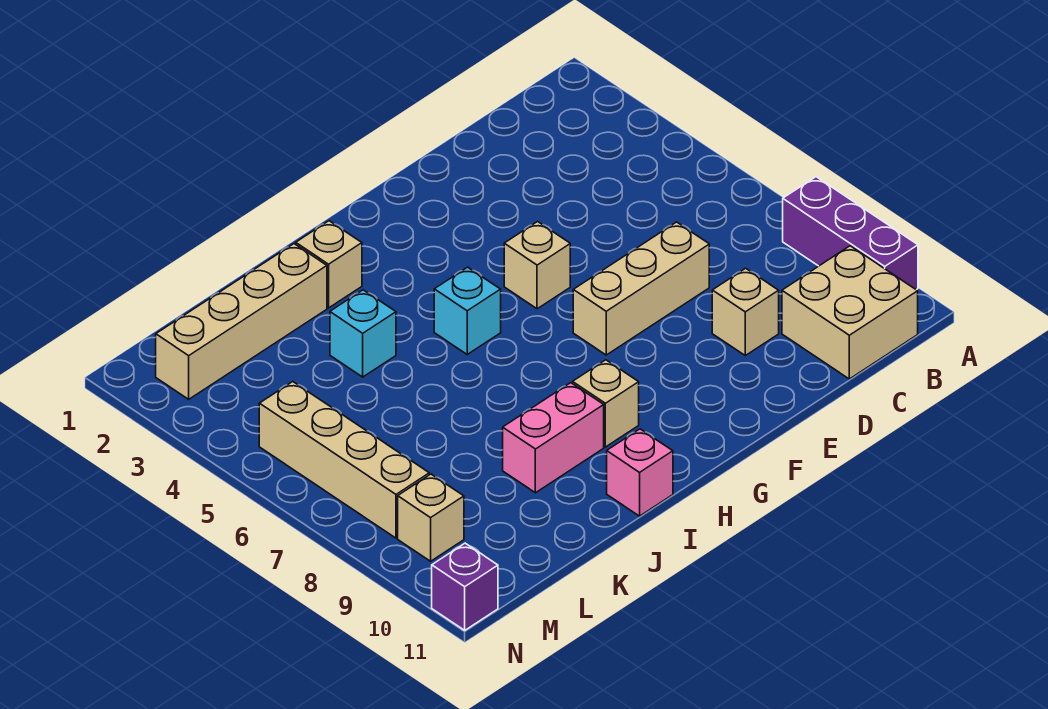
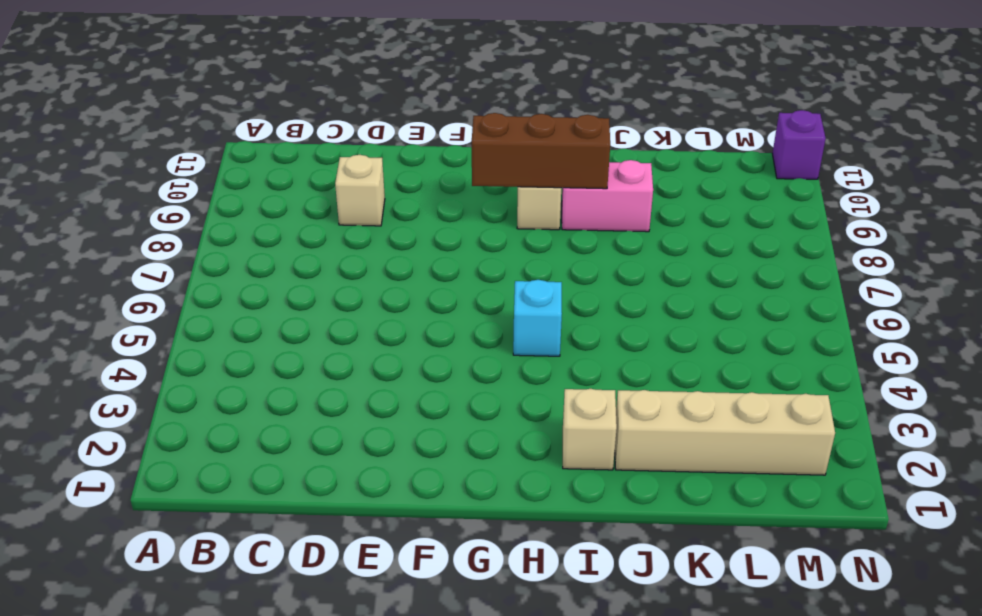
brown 1x3 brick [472,113,610,189] -> none
none -> purple 1x3 brick [783,177,918,290]
none -> tan 2x2 brick [782,246,918,379]
none -> tan 1x3 brick [573,222,709,355]

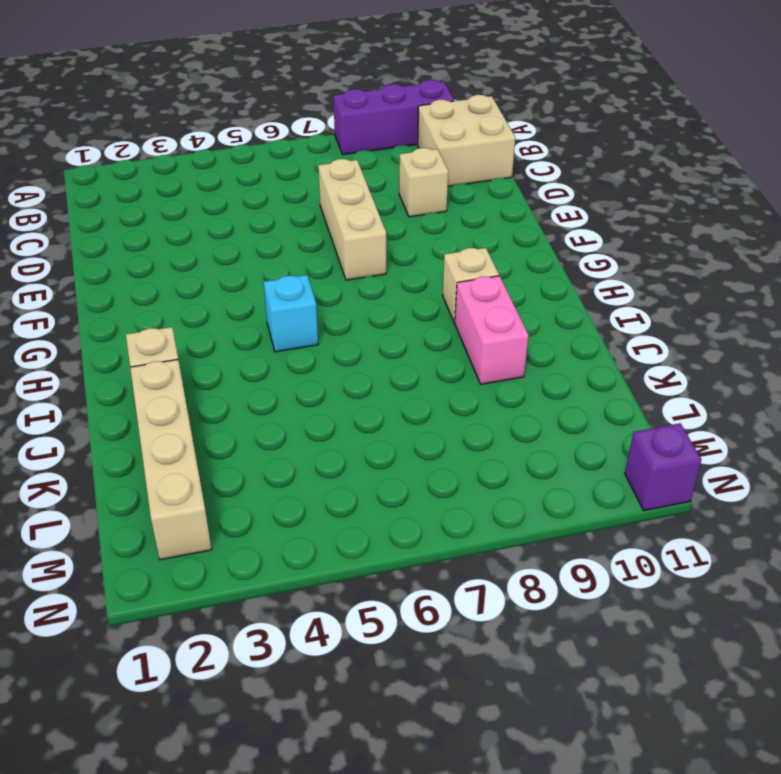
none -> tan 1x1 brick [504,222,570,309]
none -> pink 1x1 brick [607,429,673,516]
none -> cyan 1x1 brick [330,290,396,377]

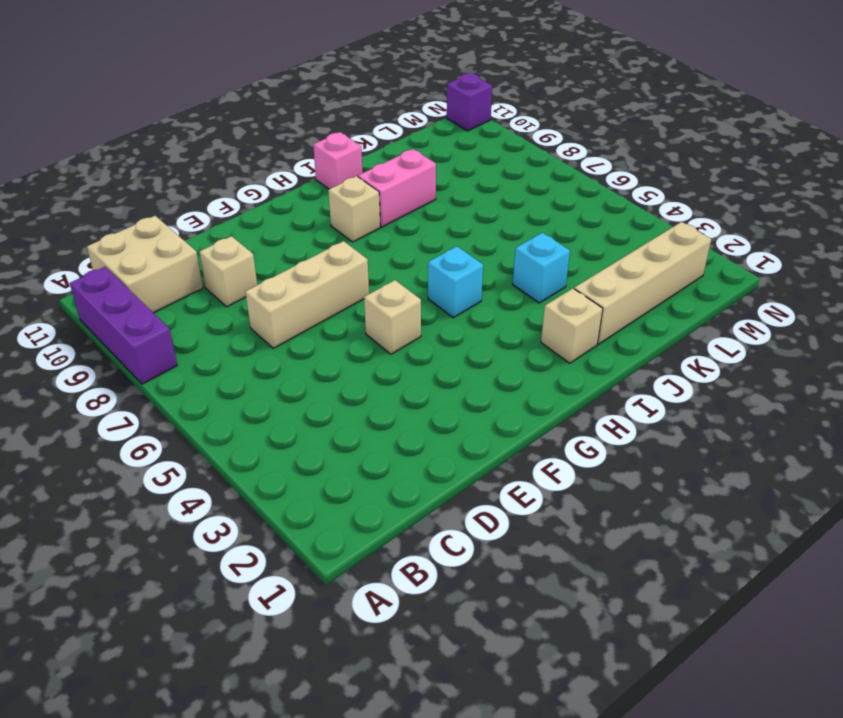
none -> tan 1x4 brick [259,382,429,538]
none -> tan 1x1 brick [398,474,464,561]

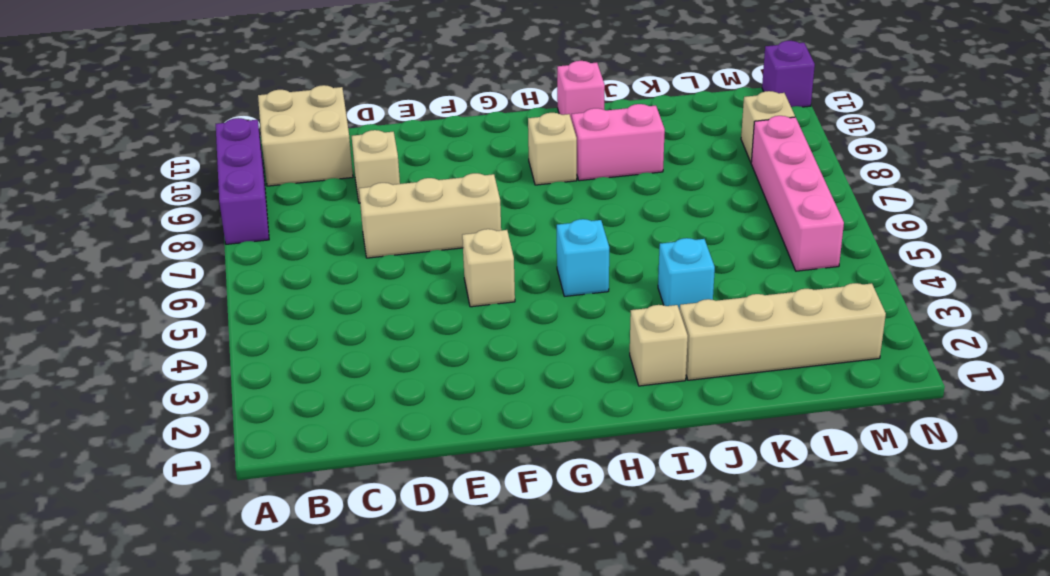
pink 1x4 brick [751,116,844,271] -> tan 1x4 brick [259,382,429,538]

